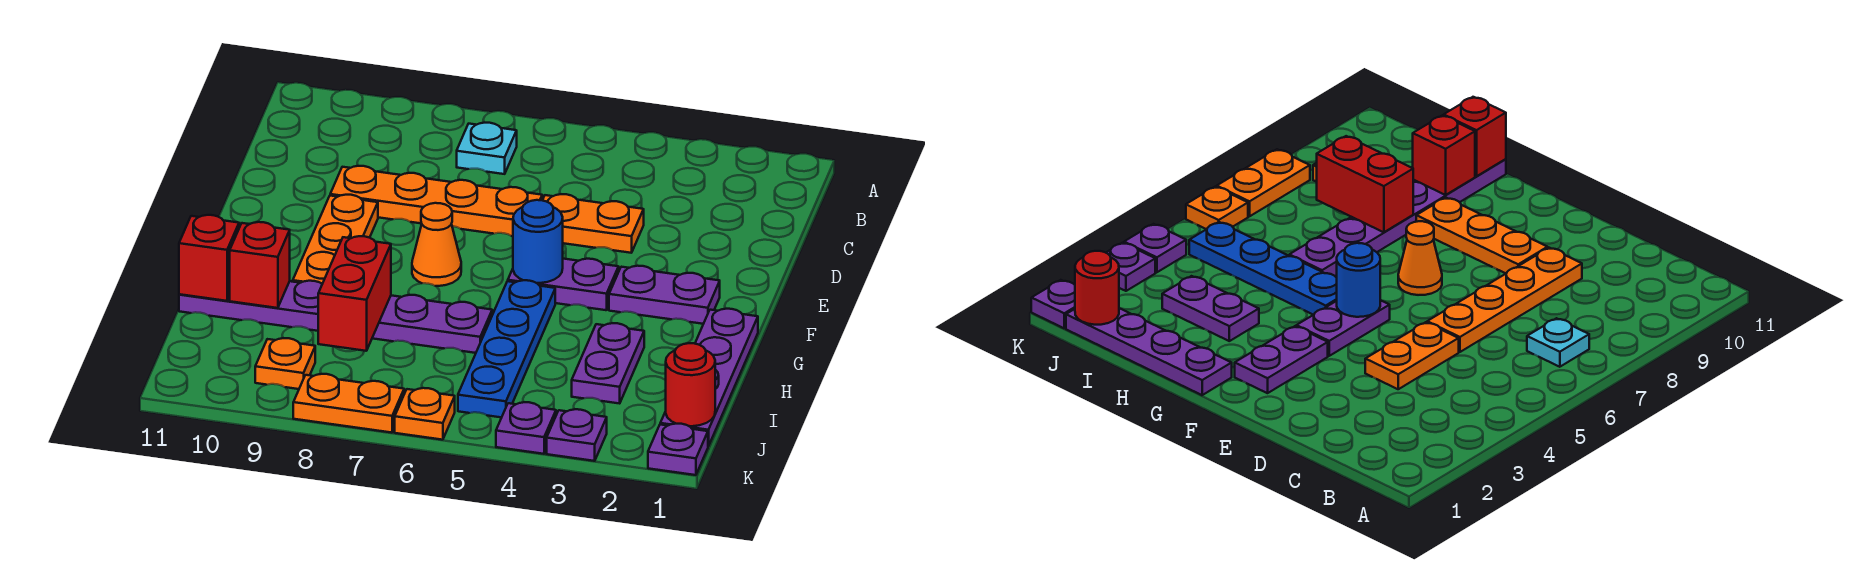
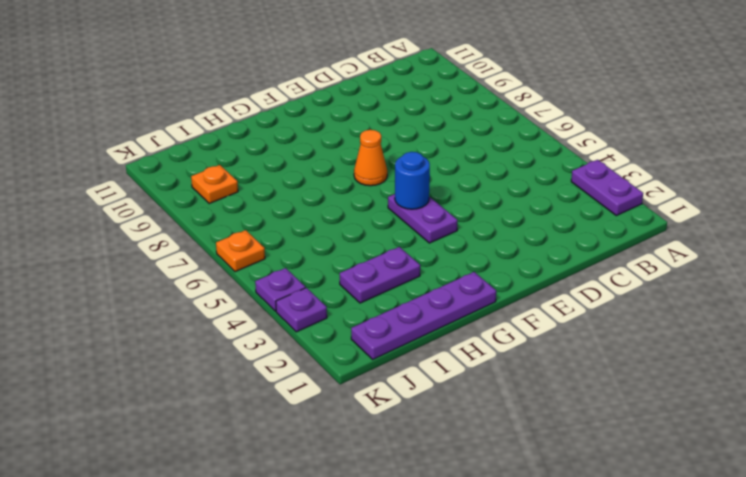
purple 1x2 plate [571,160,643,216] -> purple 1x2 plate moved to [609,266,720,324]
none -> cyan 1x1 plate [457,123,517,174]
none -> orange 1x2 plate [542,194,644,253]
none -> orange 1x4 plate [330,166,542,236]

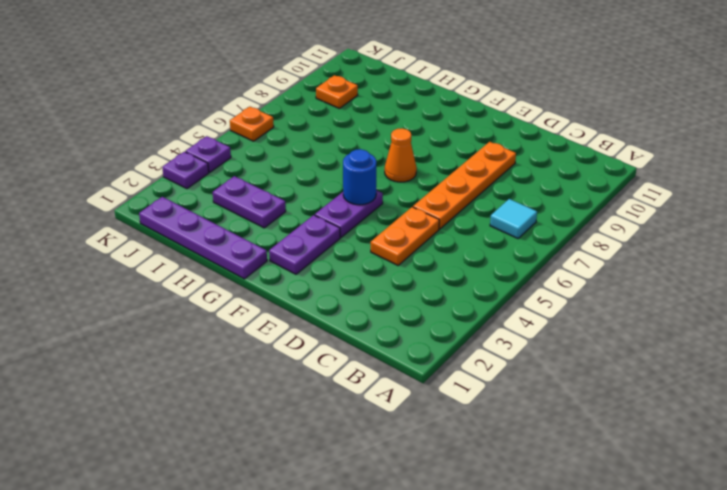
cyan 1x1 tile [490,199,537,238] -> cyan 1x1 plate [457,123,517,174]
none -> orange 1x3 plate [293,195,378,284]
none -> blue 1x4 plate [458,280,555,417]
none -> purple 1x6 plate [179,281,492,353]

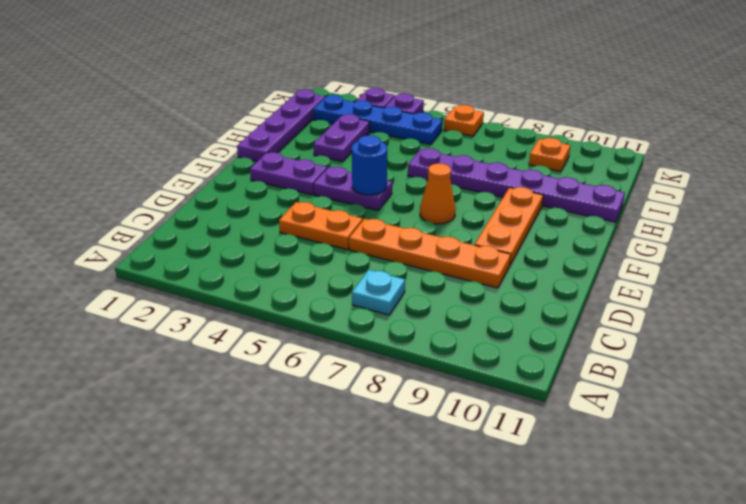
blue 1x4 plate [313,95,442,144] -> blue 1x4 plate turned to [458,280,555,417]
none -> purple 1x1 plate [648,424,708,475]
none -> orange 1x2 plate [293,374,404,433]
none -> red 1x2 brick [318,236,391,351]

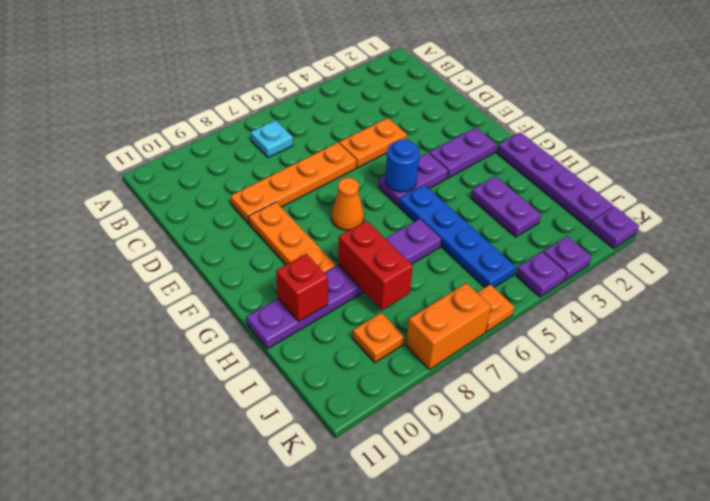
orange 1x2 brick [406,283,491,370] -> orange 1x2 plate [293,374,404,433]
none -> red 1x1 brick [179,215,239,301]
none -> red 1x1 round brick [666,343,715,426]

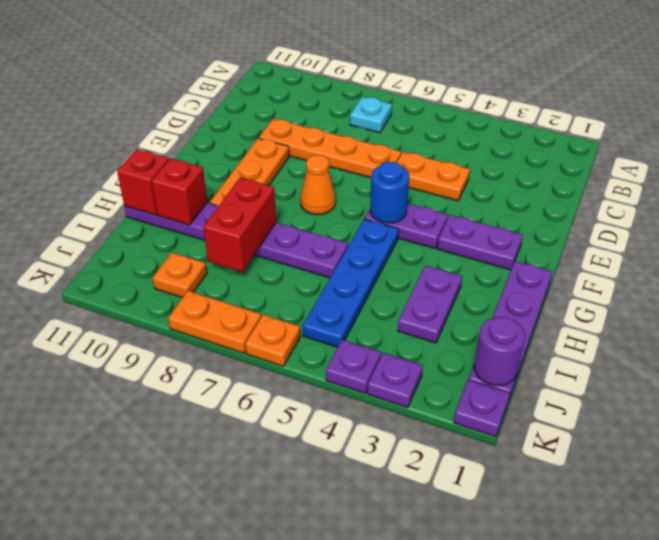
purple 1x1 round brick [474,317,525,386] -> red 1x1 round brick [666,343,715,426]

